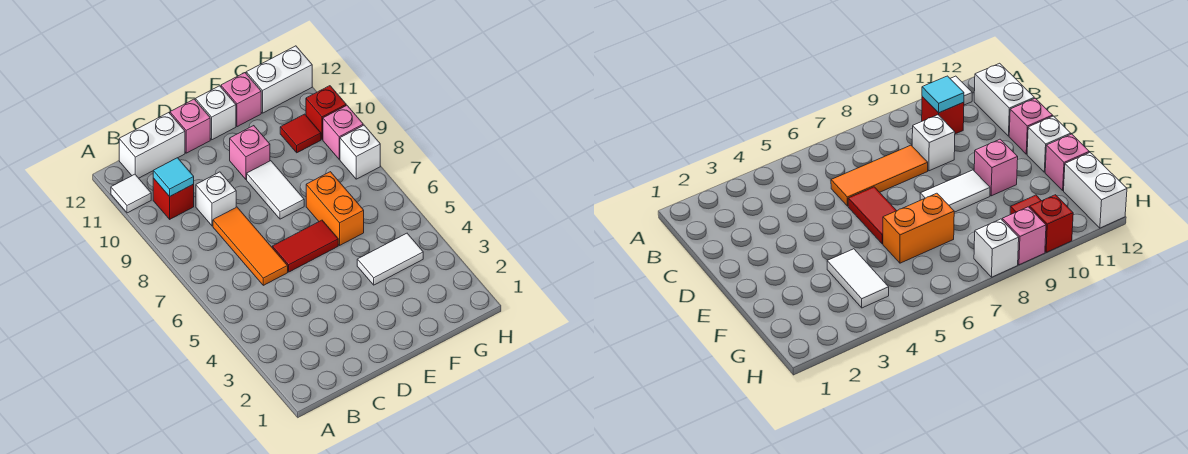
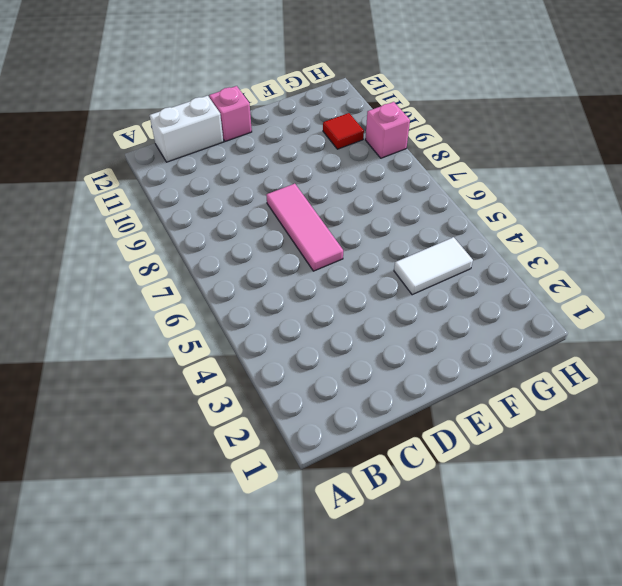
pink 1x3 tile [266,184,343,271] -> red 1x2 tile [272,220,338,272]
none -> white 1x1 tile [111,174,151,213]
none -> red 1x1 brick [153,178,194,219]
none -> orange 1x3 tile [213,207,288,285]

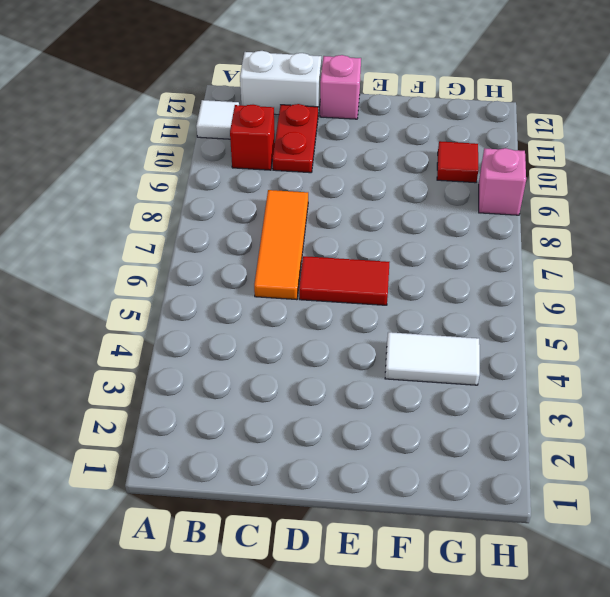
red 1x2 plate [273,104,318,173] -> none
none -> white 1x1 brick [196,172,236,226]
none -> white 1x2 tile [247,161,304,219]
none -> pink 1x1 brick [230,126,270,179]

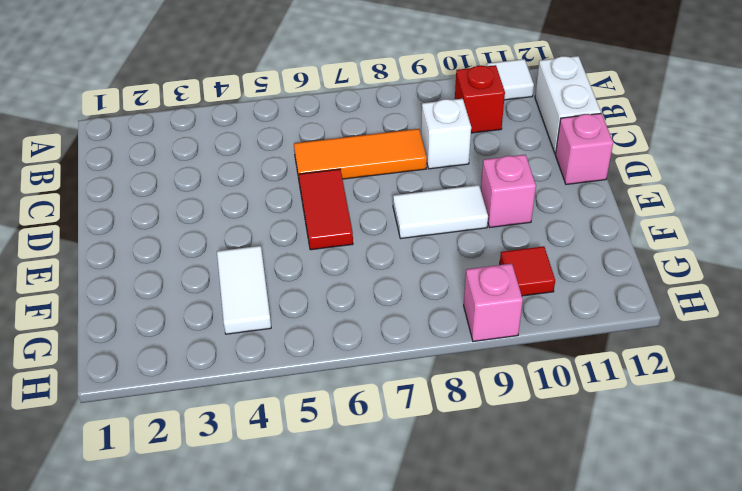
none -> white 1x1 brick [195,86,236,140]
none -> orange 1x2 brick [306,172,364,245]
none -> pink 1x1 brick [221,73,261,127]

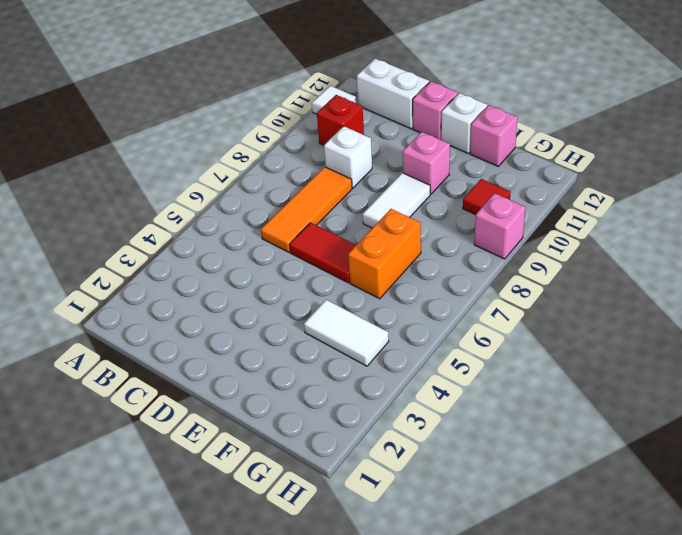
none -> white 1x2 brick [246,46,312,113]
none -> white 1x1 brick [340,125,380,179]
none -> red 1x1 brick [306,86,346,140]

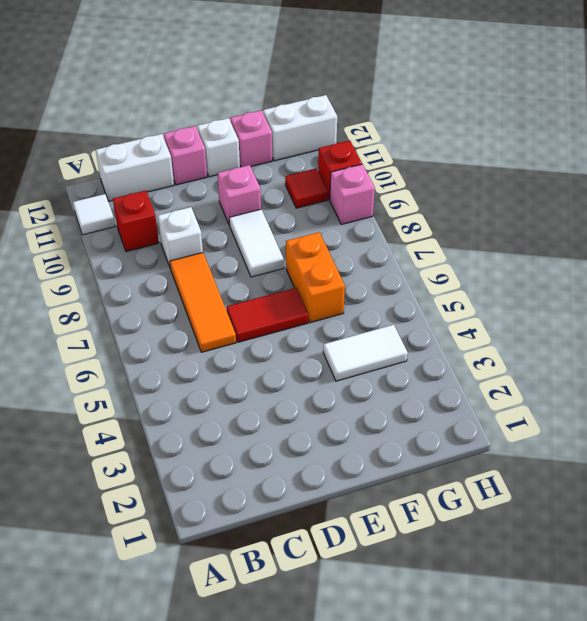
none -> white 1x1 brick [340,125,380,179]
none -> cyan 1x1 tile [153,158,194,196]

